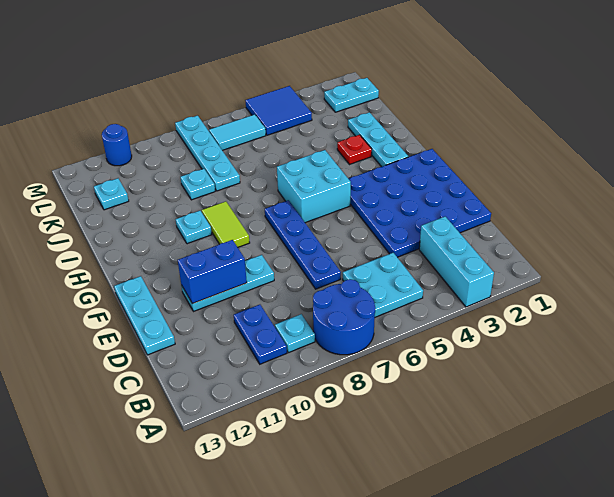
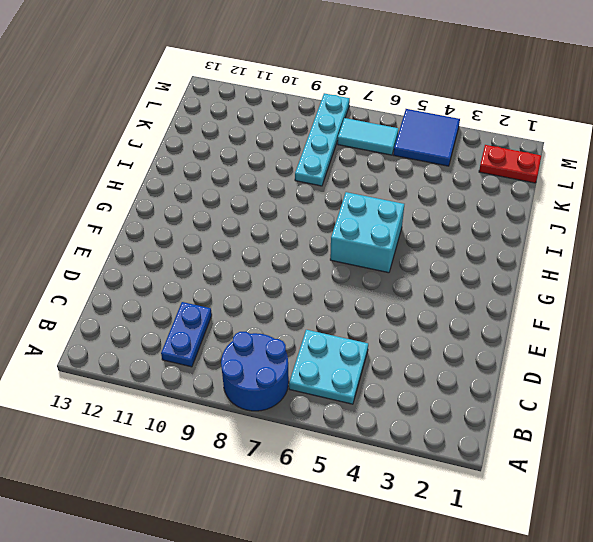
red 1x2 plate [479,145,541,183] -> cyan 1x2 plate [324,78,379,112]
none -> cyan 1x3 brick [419,217,494,307]
none -> cyan 1x1 plate [275,314,315,353]
none -> blue 4x4 plate [349,149,491,257]

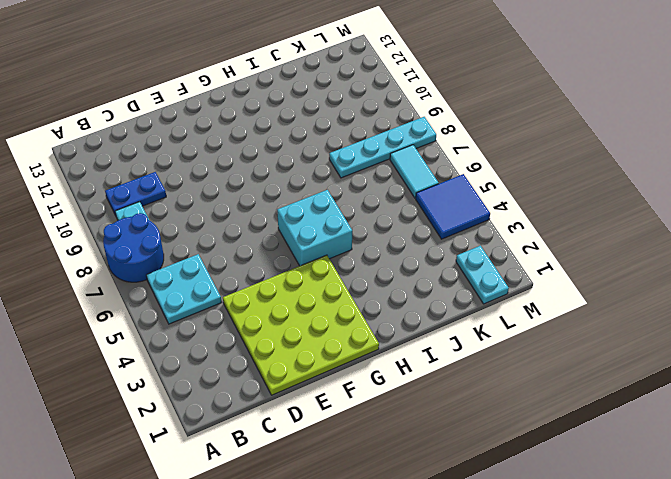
lime 4x4 plate [223,255,379,395] -> blue 4x4 plate [349,149,491,257]
none -> cyan 1x3 brick [419,217,494,307]
none -> blue 1x4 plate [265,200,341,289]
none -> cyan 1x3 plate [114,276,175,355]

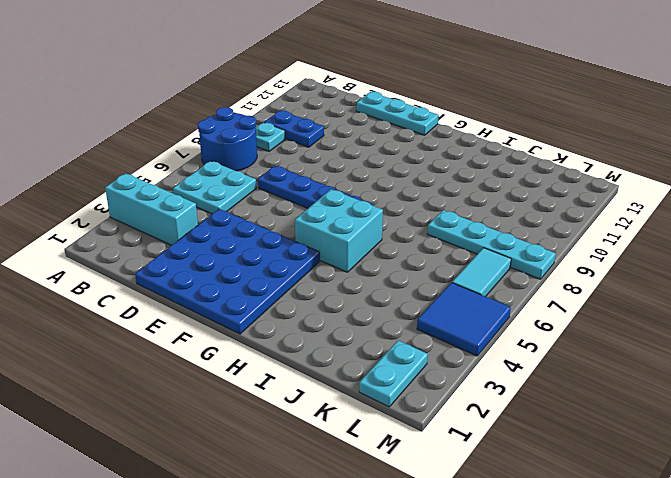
none -> cyan 1x3 plate [181,255,274,311]
none -> lime 1x2 tile [202,201,250,247]
none -> cyan 1x3 plate [348,112,408,167]

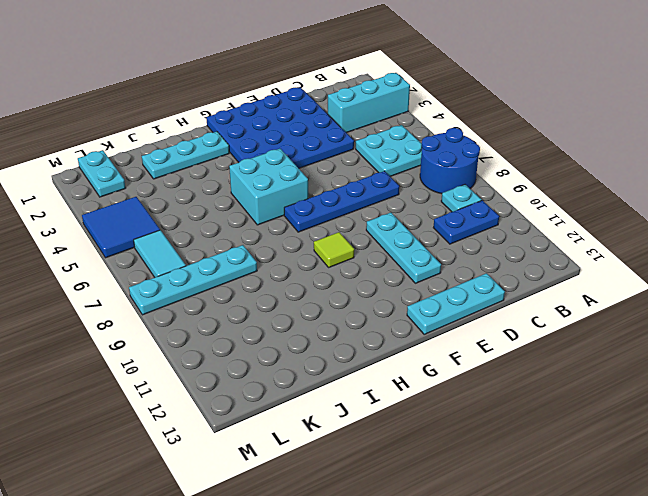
lime 1x1 tile [314,232,354,267] -> lime 1x2 tile [202,201,250,247]
none -> cyan 1x1 plate [176,211,212,244]
none -> red 1x1 plate [337,135,372,165]
none -> cyan 1x1 plate [180,169,215,200]

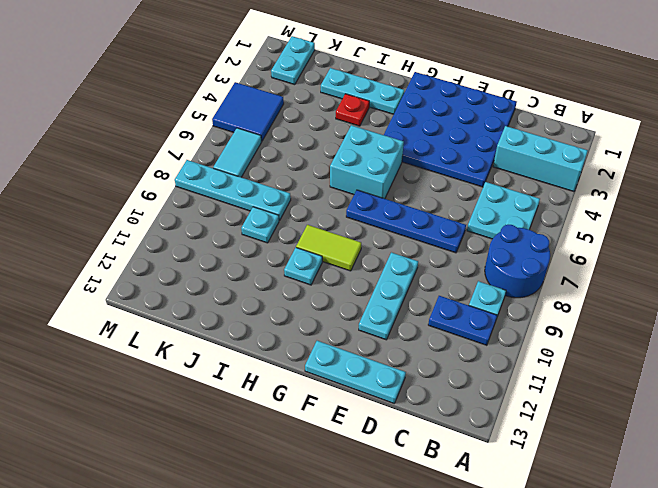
none -> cyan 1x1 plate [94,178,129,210]
none -> blue 1x1 round brick [102,124,132,166]
none -> blue 1x2 brick [178,240,247,304]

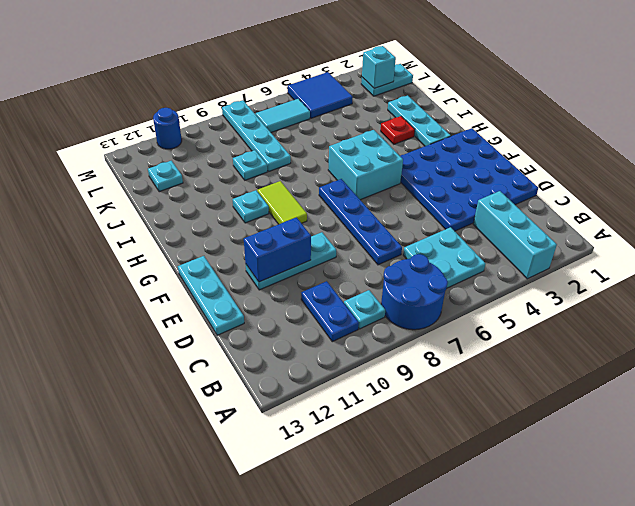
cyan 1x1 brick [362,46,396,88] -> none

